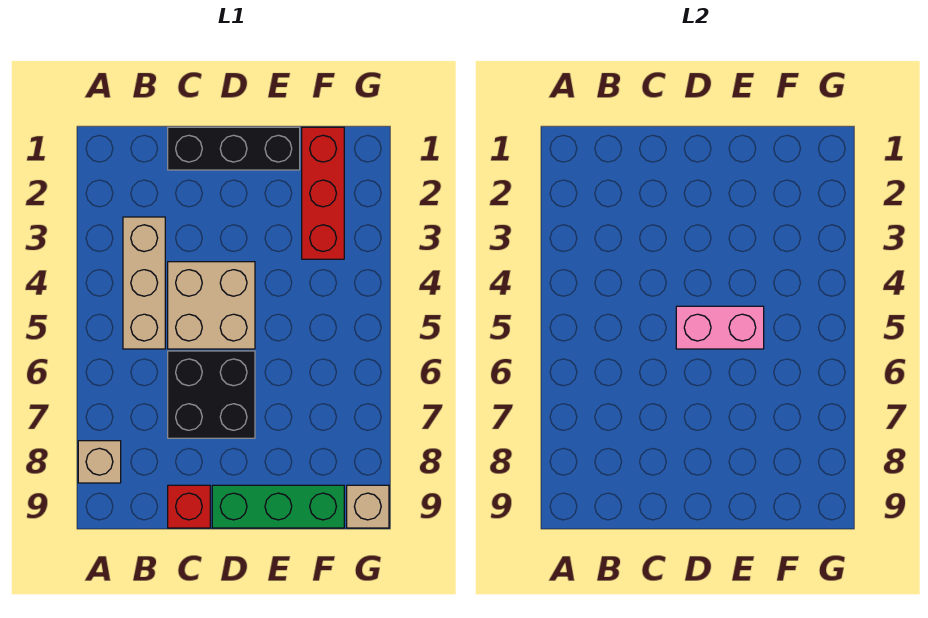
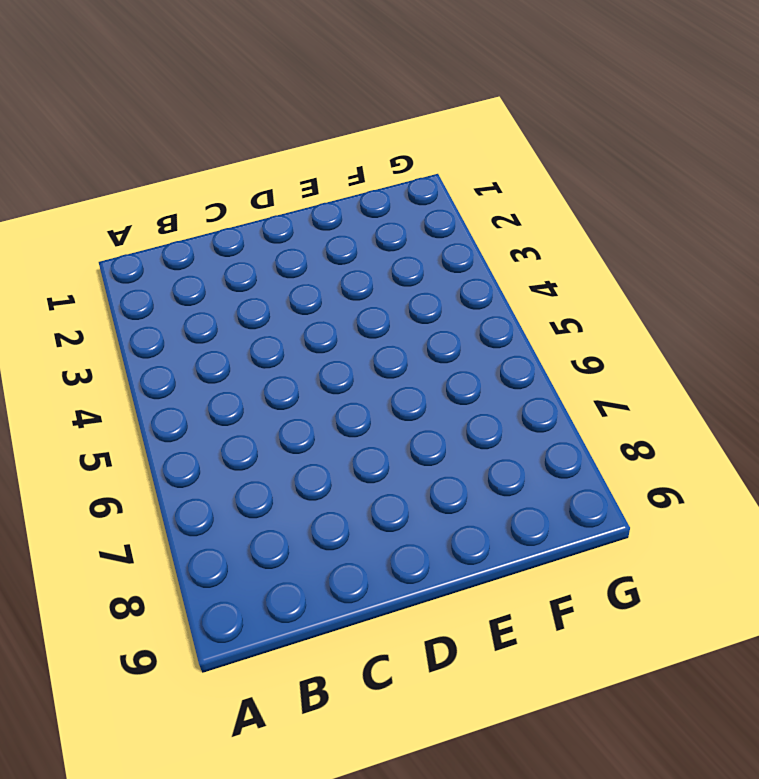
none -> tan 1x1 brick [78,441,121,483]
none -> tan 1x3 brick [123,217,165,349]

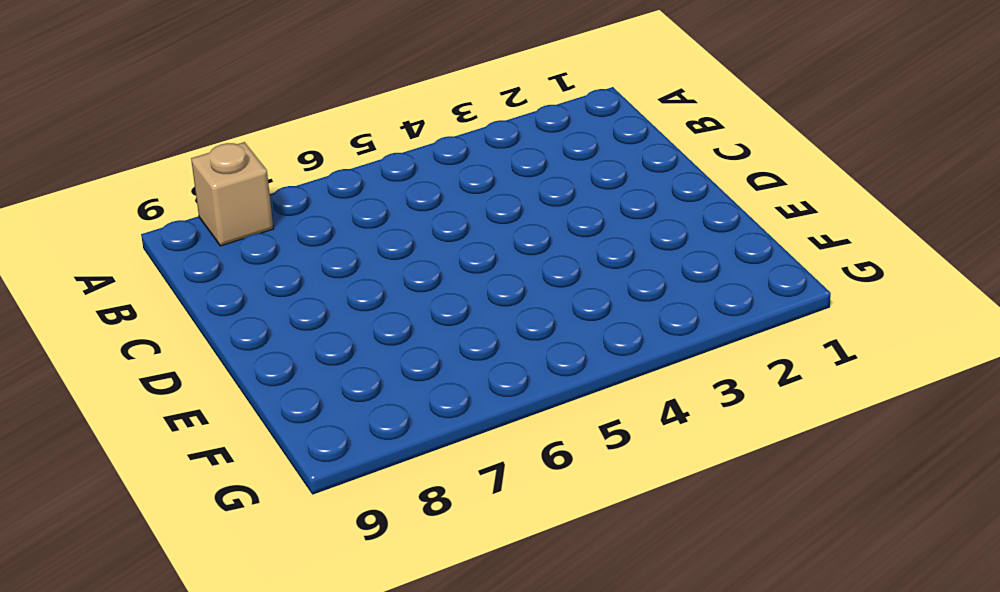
none -> tan 1x3 brick [123,217,165,349]
none -> black 1x3 brick [168,127,300,170]

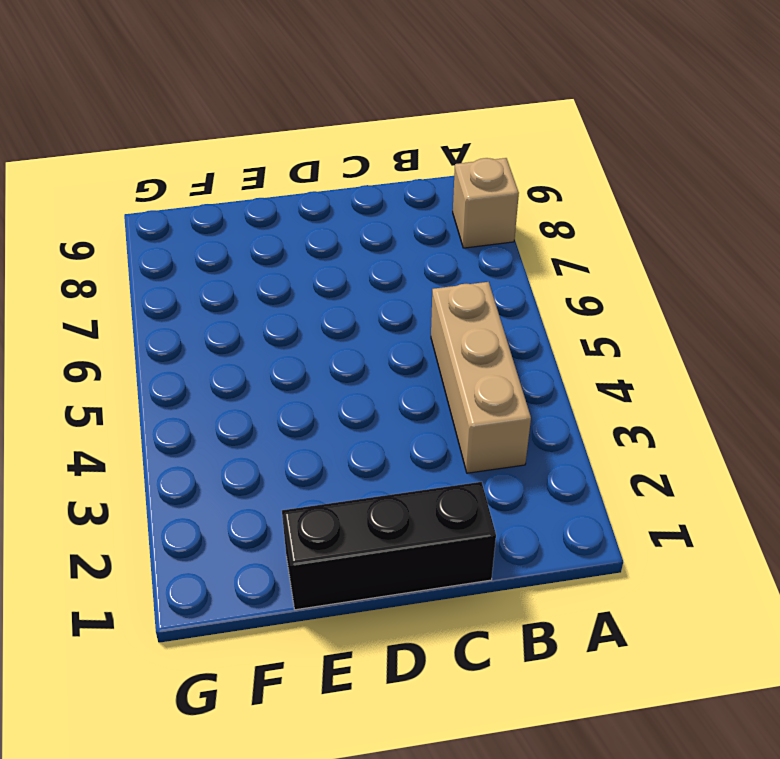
none -> tan 2x2 brick [168,262,255,349]
none -> black 2x2 brick [168,351,255,438]

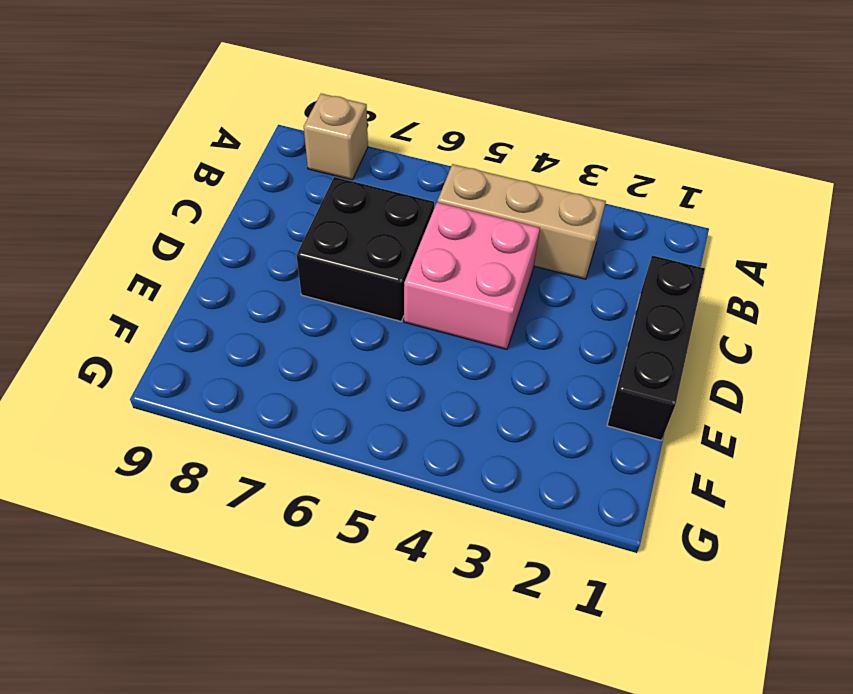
pink 2x2 brick [404,202,540,349] -> tan 2x2 brick [168,262,255,349]
none -> red 1x1 brick [168,485,210,528]
none -> green 1x3 brick [212,485,344,528]

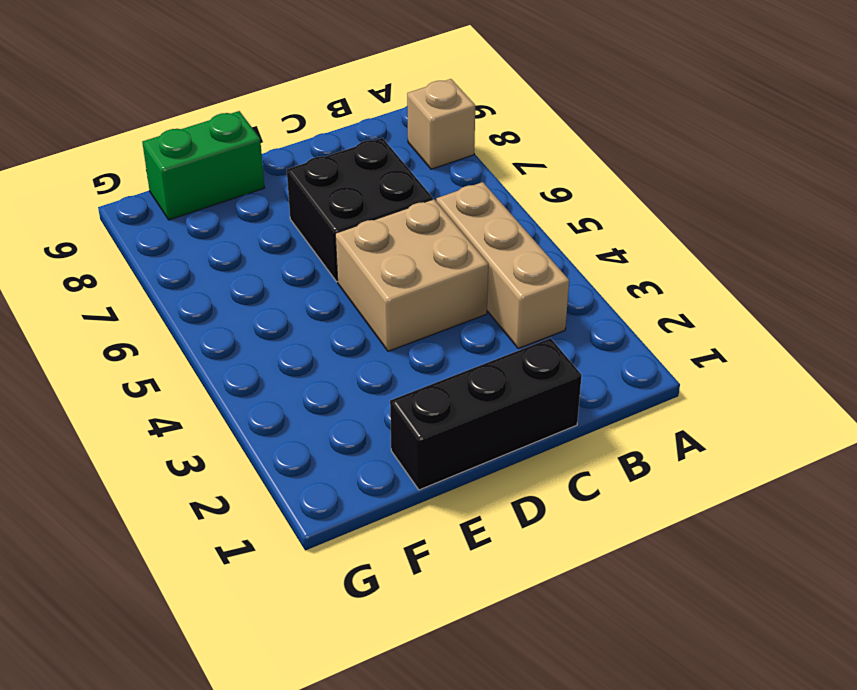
green 1x2 brick [142,111,264,220] -> green 1x3 brick [212,485,344,528]
none -> red 1x1 brick [168,485,210,528]
none -> red 1x3 brick [302,127,344,259]

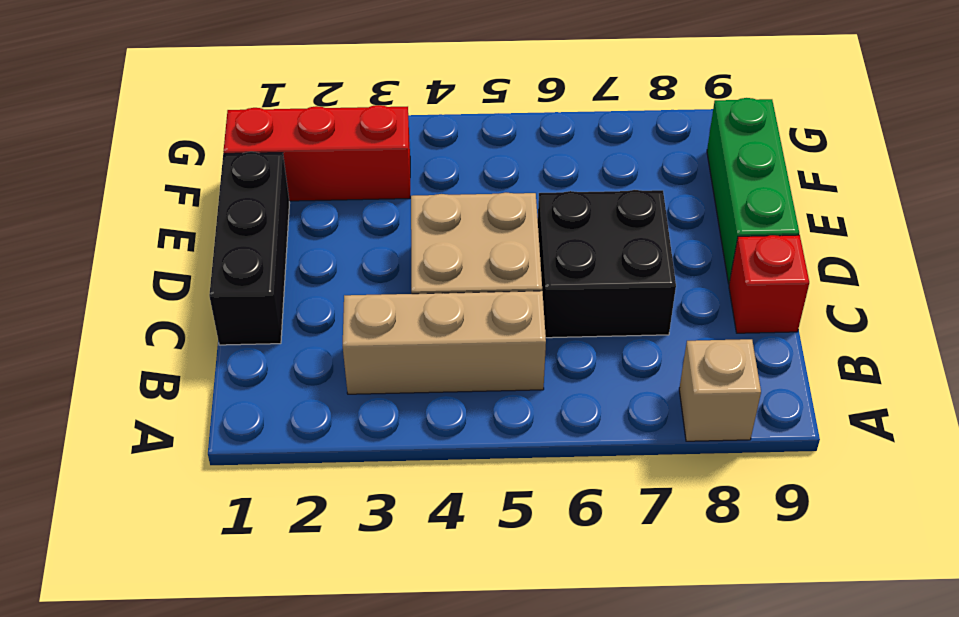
none -> tan 1x1 brick [347,485,389,528]
none -> pink 1x2 brick [676,306,764,349]

